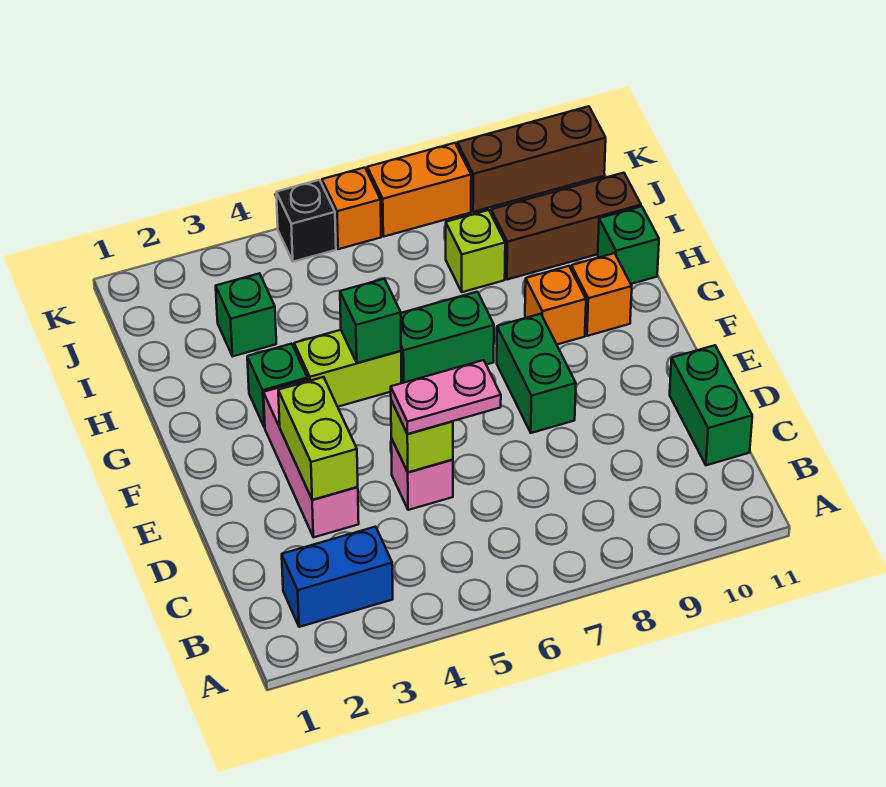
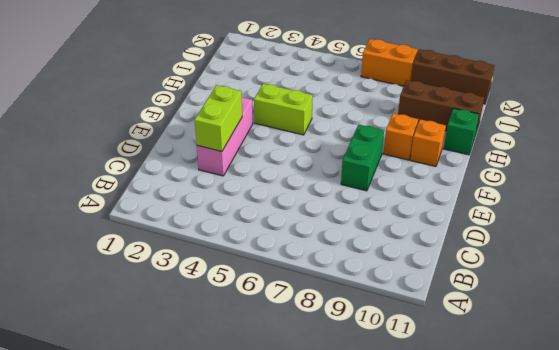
none -> blue 1x2 brick [282,527,393,627]
none -> green 1x2 brick [670,345,752,465]
none -> pink 1x1 brick [391,438,453,510]

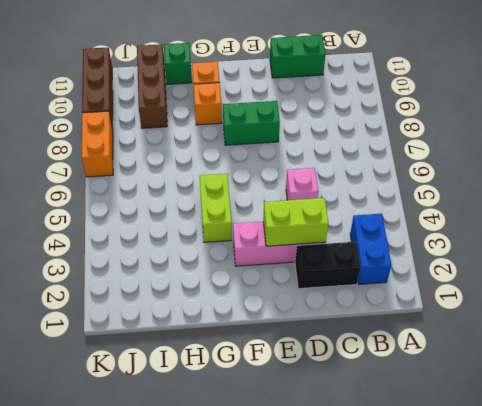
black 1x2 brick [295,242,361,289] -> none
none -> green 1x1 brick [247,344,308,428]
none -> green 1x2 brick [401,292,494,383]
none -> green 1x1 brick [216,273,276,356]

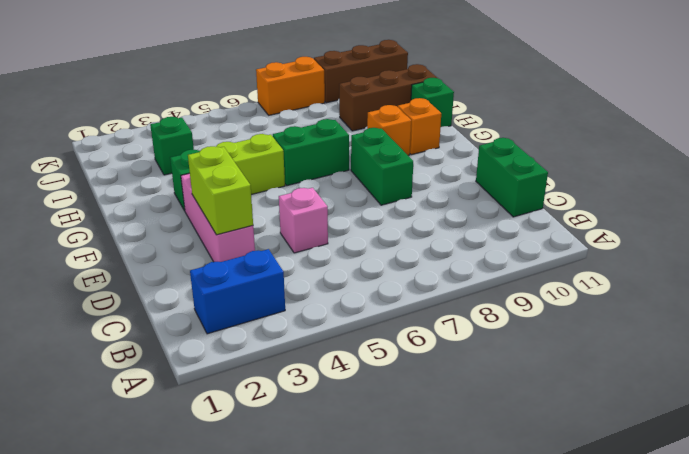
none -> lime 1x1 brick [446,210,505,292]
none -> black 1x1 brick [276,180,336,262]
none -> orange 1x1 brick [322,168,381,249]

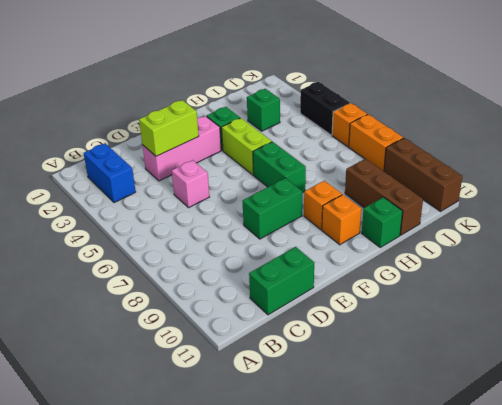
black 1x2 brick [300,82,350,135] -> black 1x1 brick [276,180,336,262]
none -> lime 1x1 brick [446,210,505,292]
none -> lime 1x1 brick [391,401,453,472]
none -> green 1x1 brick [340,279,401,363]

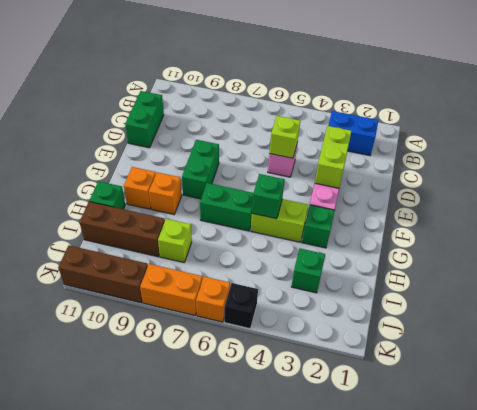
none -> pink 1x2 plate [391,360,501,434]

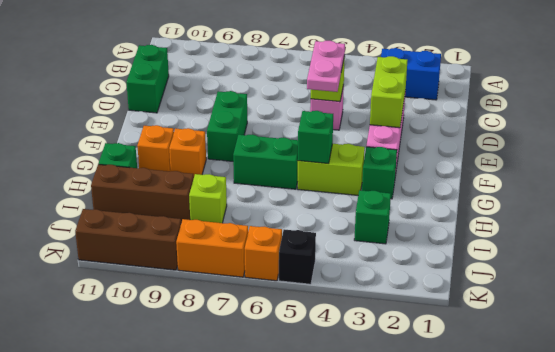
pink 1x2 plate [307,41,345,92] -> pink 1x2 plate turned to [391,360,501,434]

